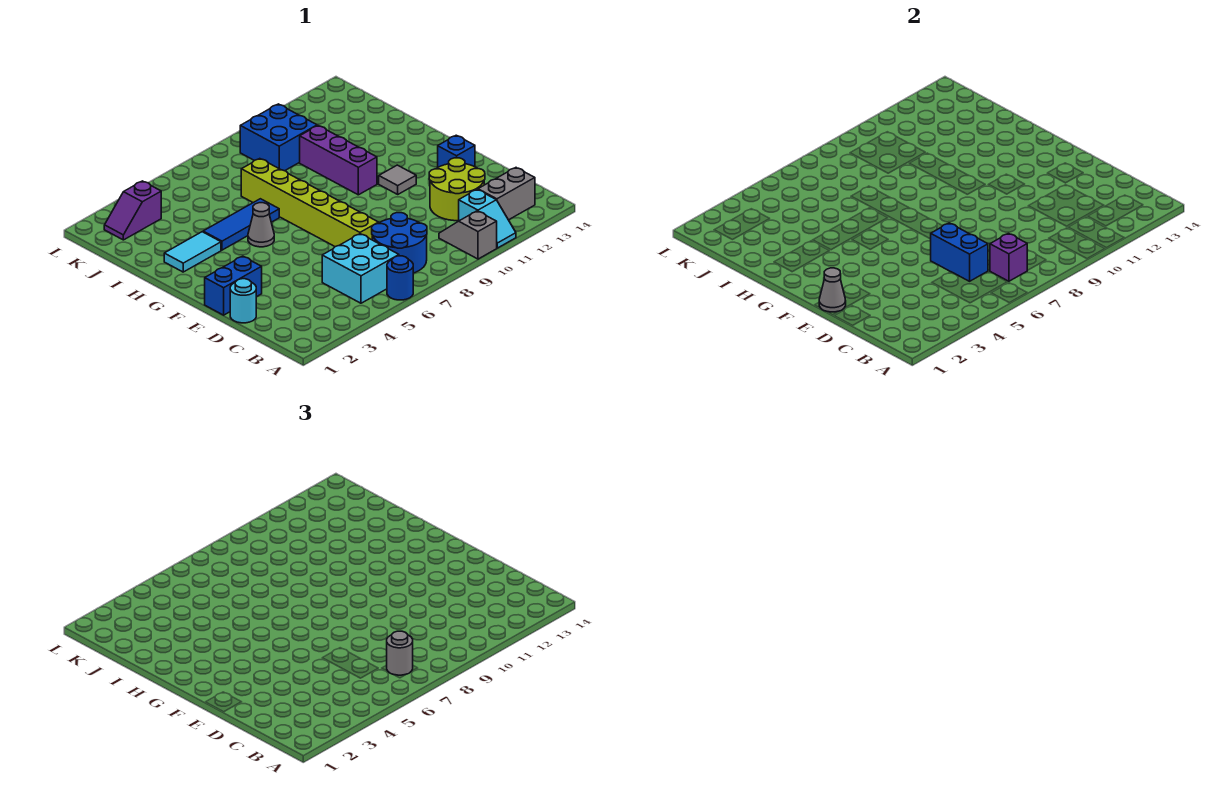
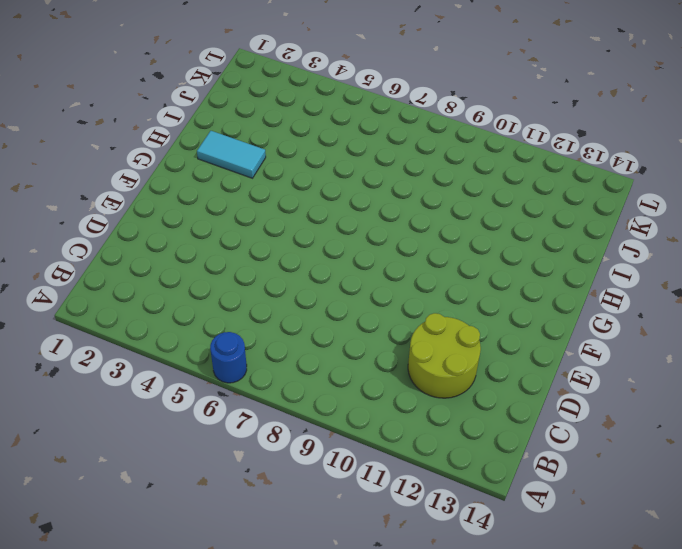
none -> grey 1x2 slope [439,211,497,259]
none -> cyan 1x2 slope [459,190,516,248]
none -> cyan 2x2 brick [322,234,399,303]

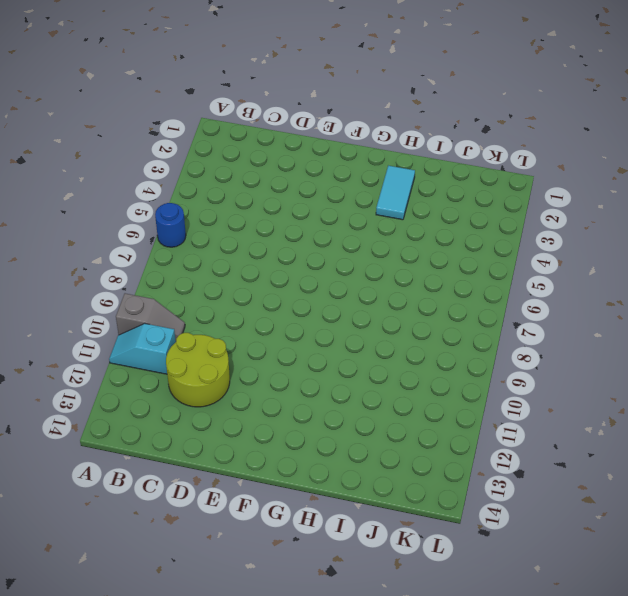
none -> cyan 2x2 brick [322,234,399,303]
none -> blue 2x2 round brick [372,213,427,273]
none -> grey 1x2 brick [478,168,535,220]

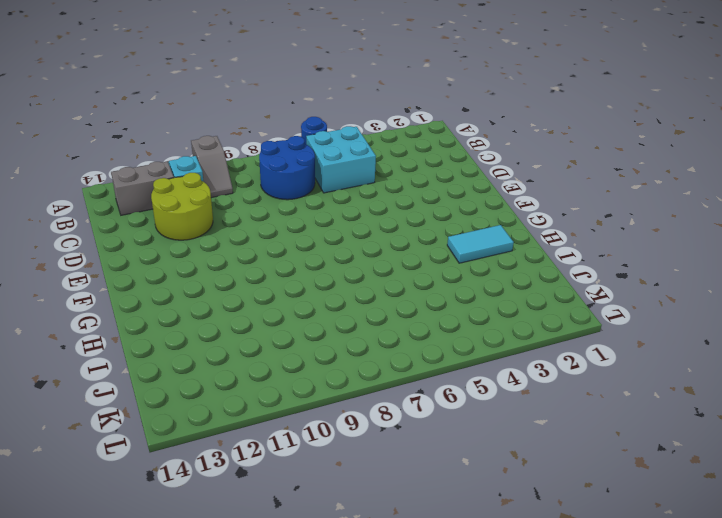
none -> cyan 1x1 round brick [230,279,256,323]
none -> lime 1x6 brick [241,159,379,247]
none -> blue 1x2 brick [205,256,262,315]

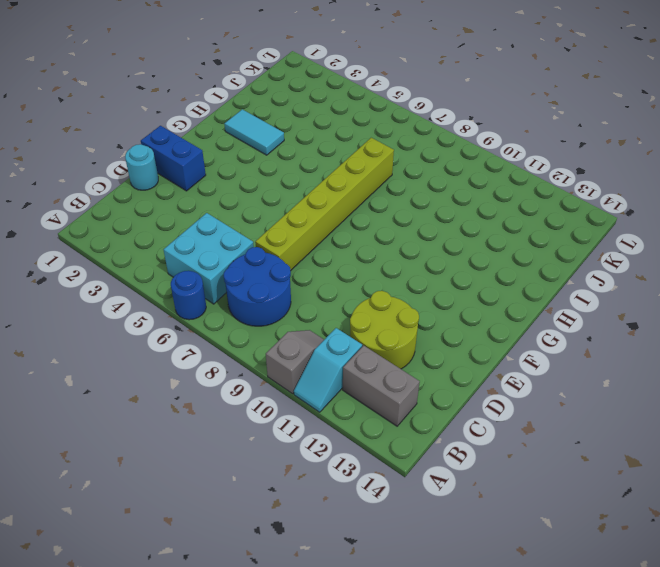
none -> blue 1x1 brick [438,135,475,167]
none -> grey 1x1 tile [379,165,416,194]
none -> grey 1x1 cone [248,203,274,247]

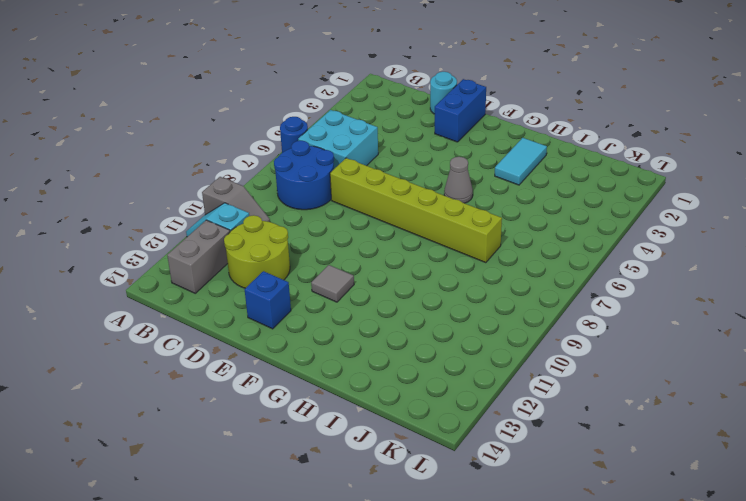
none -> purple 1x3 brick [300,126,377,195]
none -> blue 1x3 tile [203,199,279,250]
none -> blue 2x2 brick [240,104,317,171]

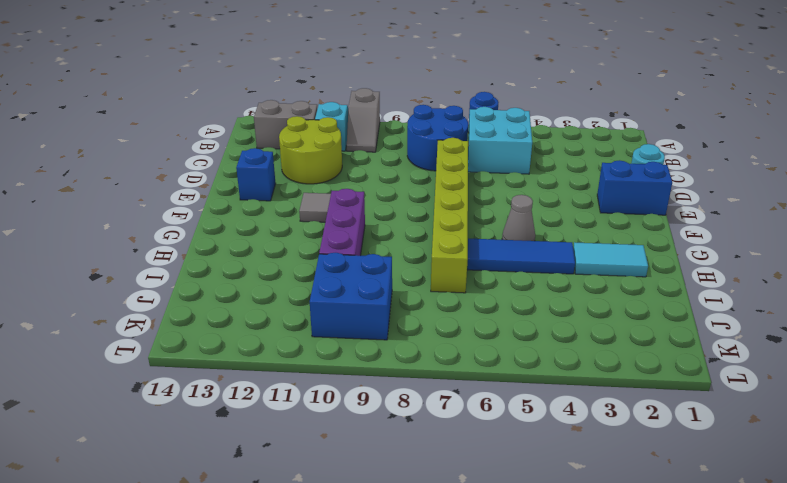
none -> purple 1x2 slope [104,181,161,240]
none -> purple 1x1 brick [990,233,1027,281]
none -> blue 1x2 brick [931,223,988,281]

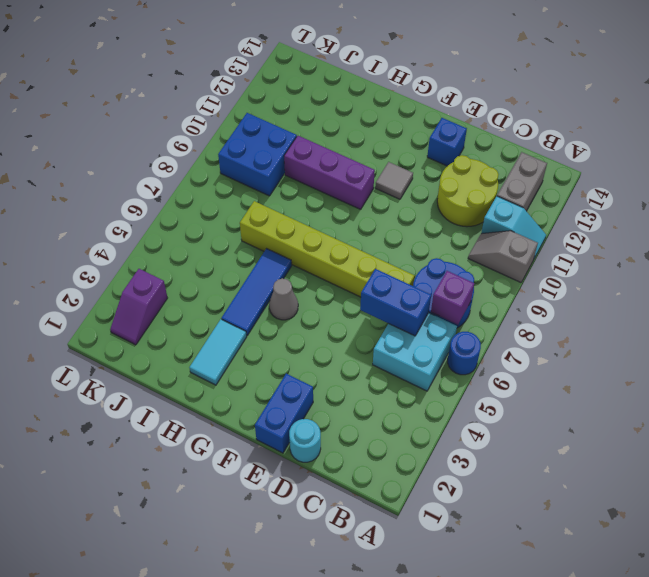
none -> grey 1x1 cone [819,268,846,312]
none -> grey 1x1 round brick [387,631,413,675]

